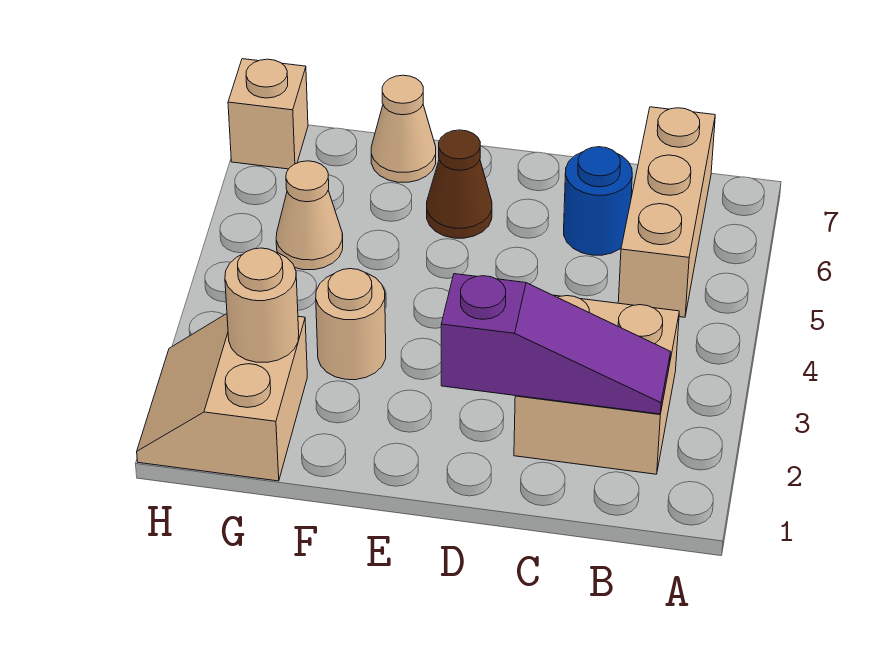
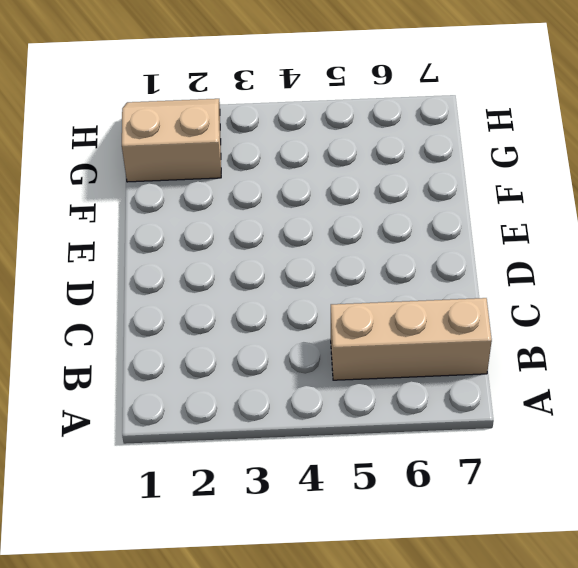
none -> tan 2x2 brick [514,295,679,474]
none -> blue 1x1 round brick [564,147,632,255]

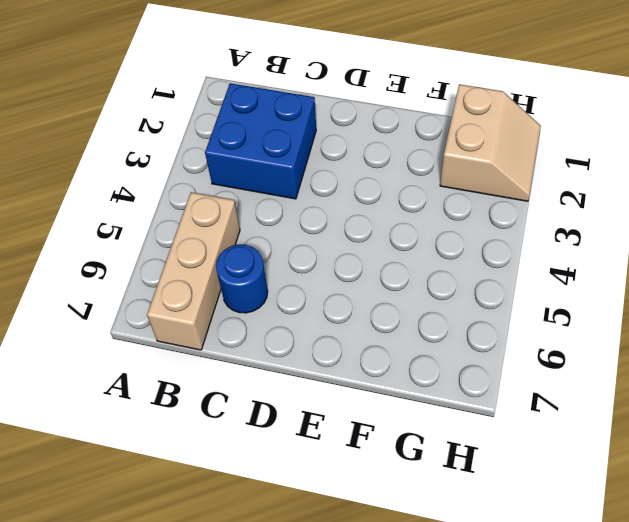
blue 2x2 brick [205,83,316,199] -> tan 2x2 brick [514,295,679,474]
none -> brown 1x1 cone [427,130,492,238]
none -> tan 1x1 round brick [316,269,386,380]

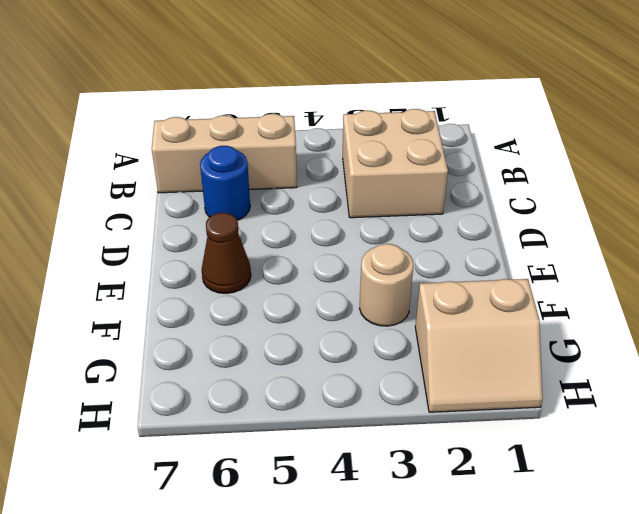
none -> tan 1x1 cone [371,75,436,182]
none -> tan 1x1 cone [276,161,343,270]

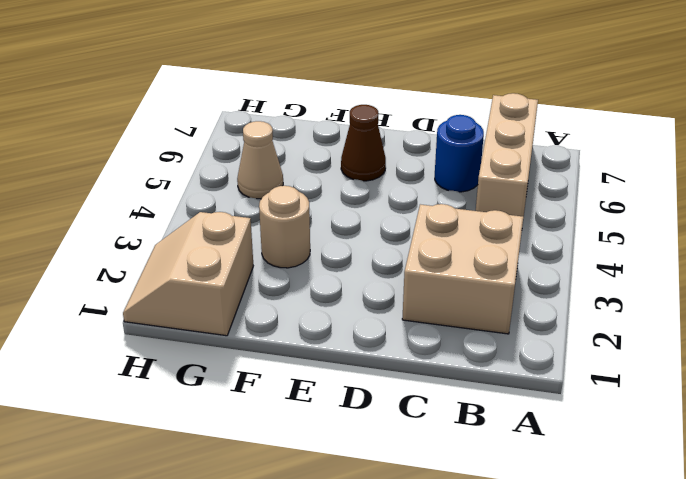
none -> tan 1x1 cone [371,75,436,182]
none -> tan 1x1 brick [228,59,308,169]

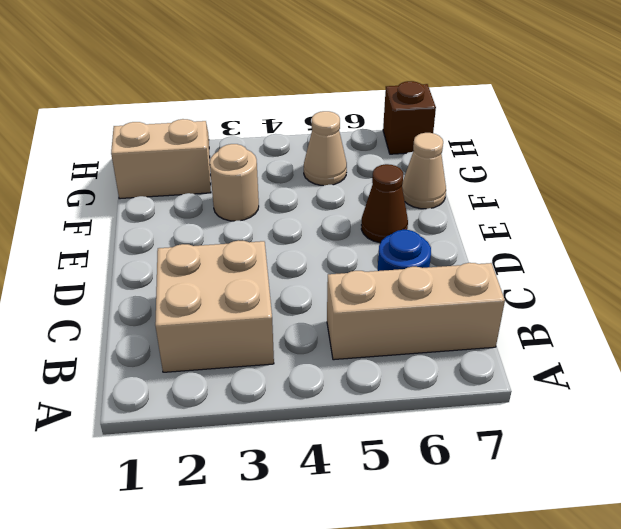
brown 1x1 brick [383,81,436,154] -> tan 1x1 brick [228,59,308,169]
none -> purple 1x3 slope [441,274,671,414]
none -> tan 1x1 round brick [225,248,299,362]

